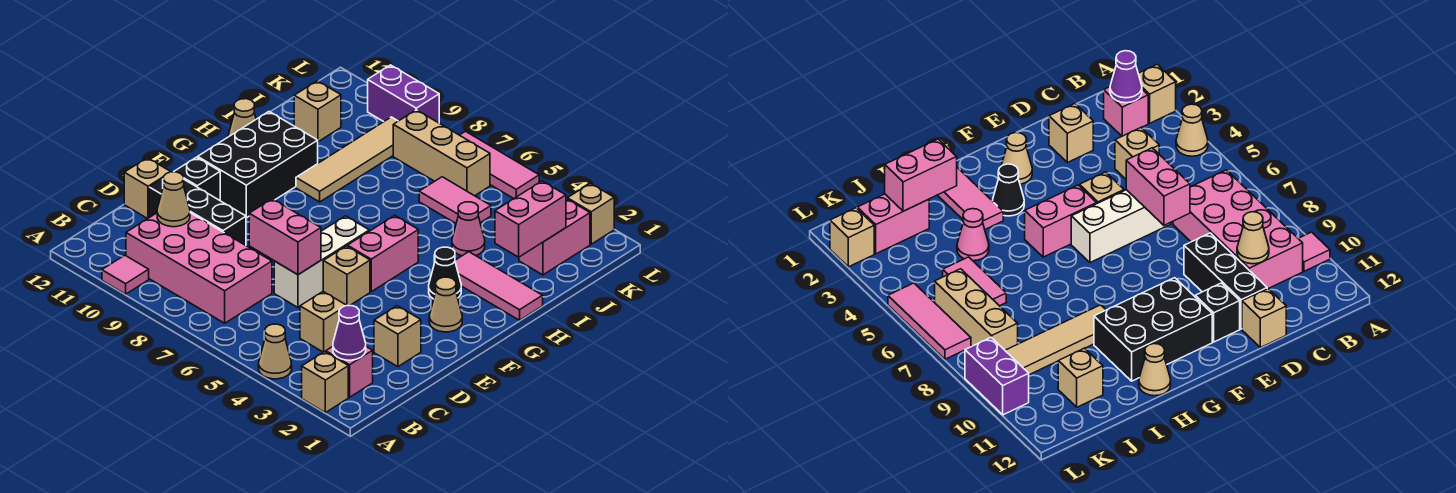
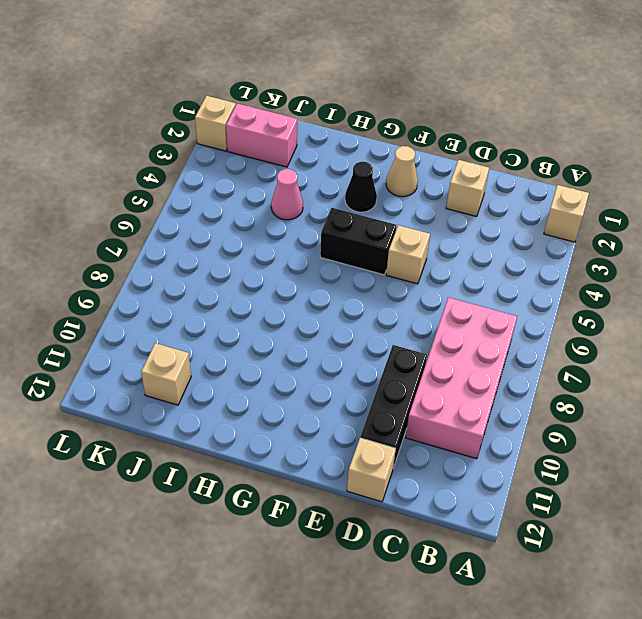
black 1x2 brick [320,208,396,275] -> pink 1x2 brick [348,215,418,292]
none -> tan 1x1 cone [259,324,292,379]
none -> pink 1x1 tile [102,255,149,294]
none -> pink 1x1 brick [326,347,373,397]
none -> tan 1x1 brick [300,292,347,352]

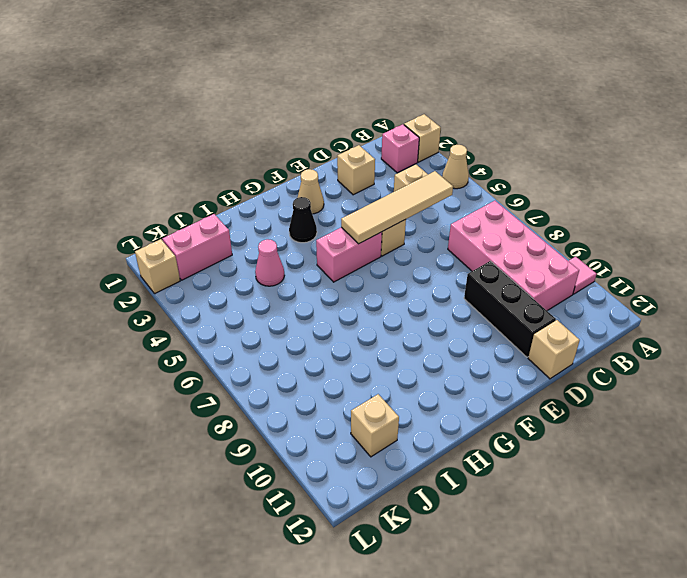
tan 1x4 tile [341,171,453,244] -> tan 1x4 tile moved to [296,117,398,202]
none -> white 1x3 brick [274,216,369,307]
none -> black 1x1 brick [174,157,220,200]
none -> black 2x3 brick [198,112,318,218]
none -> pink 1x3 tile [455,252,543,320]

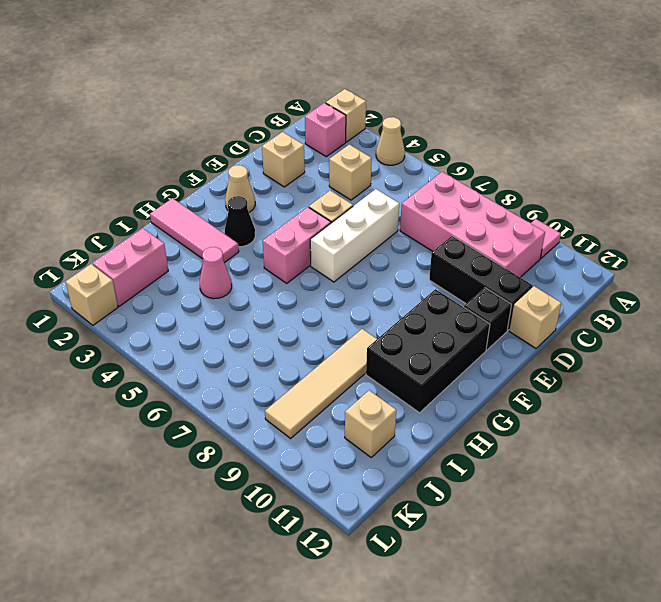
none -> tan 1x1 cone [228,99,256,137]
none -> pink 1x2 tile [419,177,491,223]
none -> tan 1x3 brick [393,110,490,196]
none -> pink 1x3 tile [460,131,539,199]

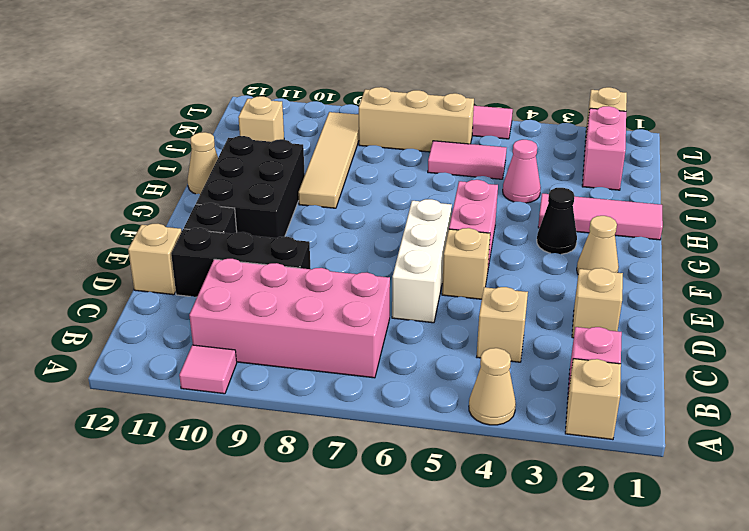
none -> purple 1x2 brick [368,65,439,123]
none -> purple 1x1 cone [333,306,366,360]
none -> tan 1x1 cone [157,172,190,227]
none -> pink 1x2 brick [249,199,321,275]

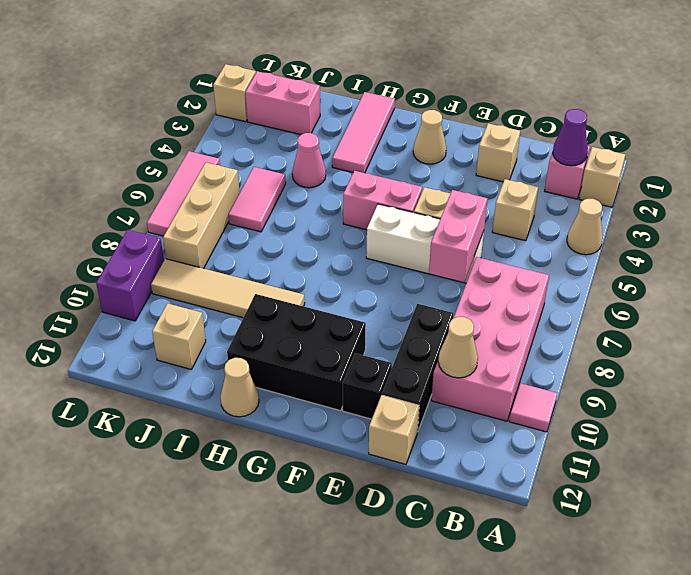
none -> black 1x1 cone [429,247,461,299]
none -> pink 1x2 brick [495,181,566,257]

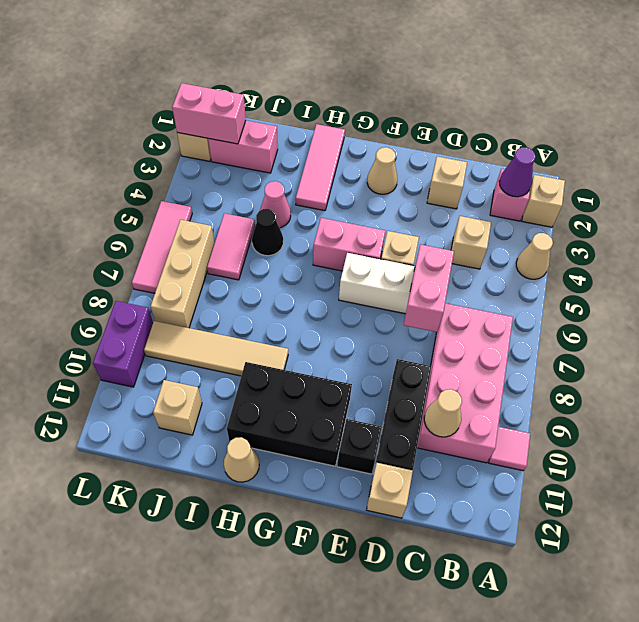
black 1x1 cone [252,209,283,256] -> black 1x1 cone moved to [429,247,461,299]
pink 1x2 brick [172,83,246,144] -> pink 1x2 brick moved to [495,181,566,257]

